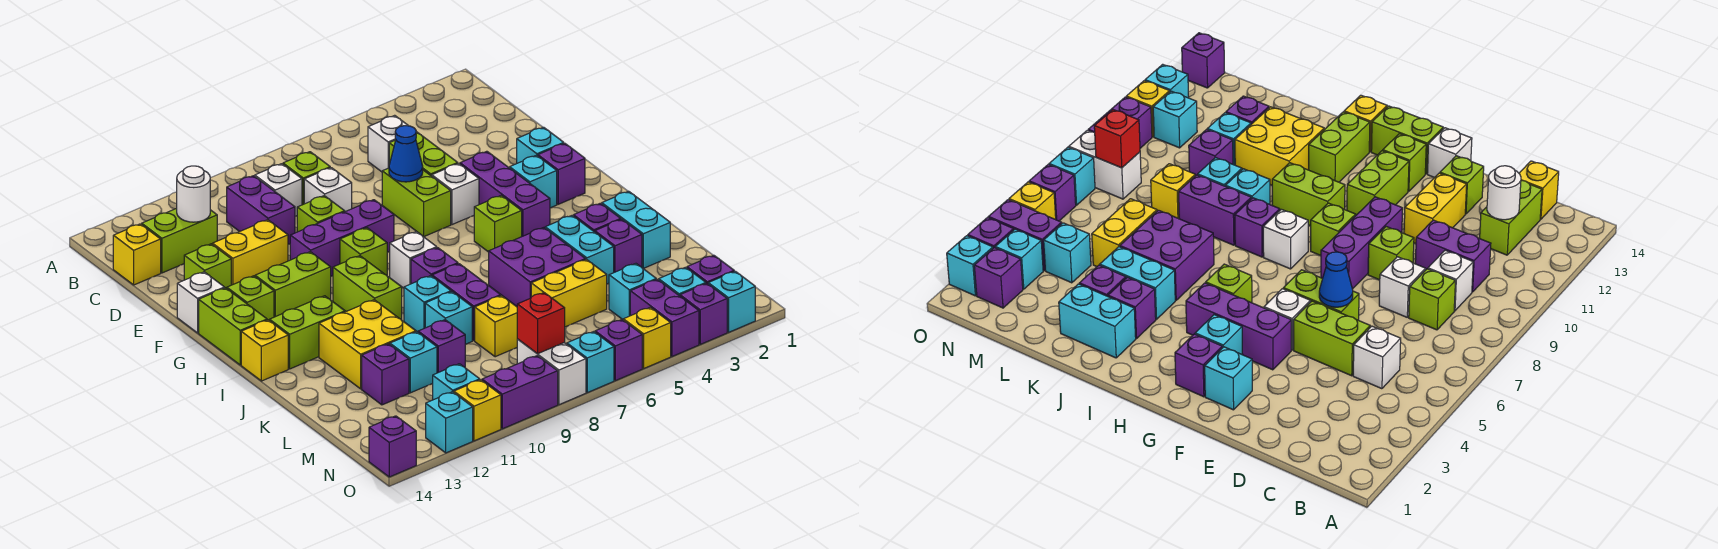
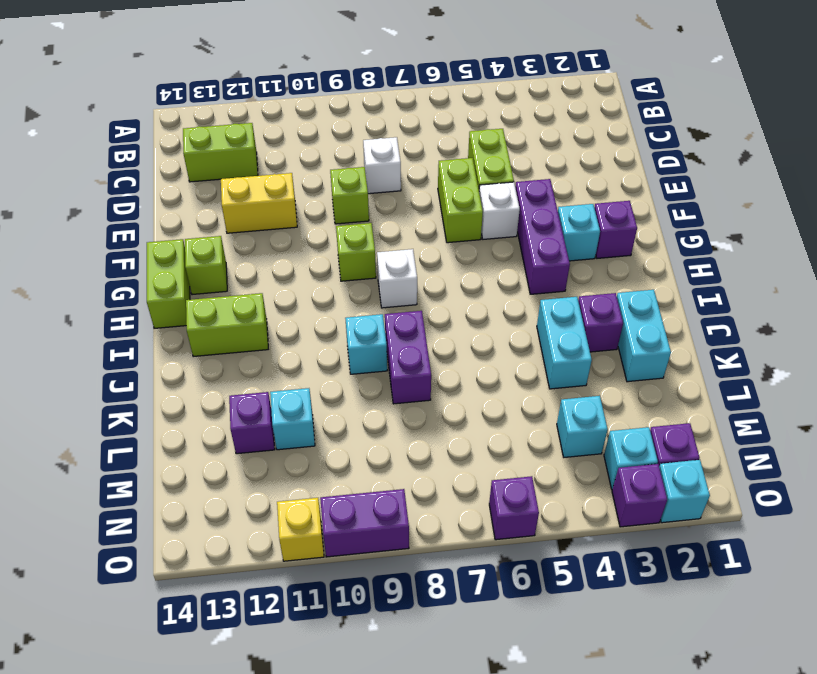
none -> white 1x1 brick [368,115,408,172]
none -> lime 1x1 brick [283,152,330,205]
none -> white 1x1 brick [255,164,302,216]
none -> purple 1x2 brick [227,176,295,244]

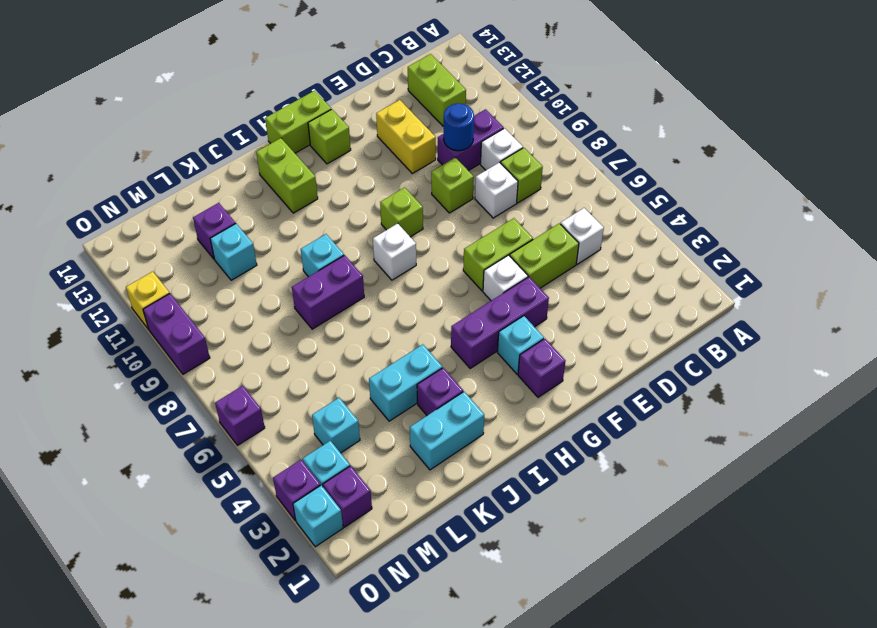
blue 1x1 round brick [444,103,474,151] -> none
none -> yellow 1x1 brick [113,224,161,285]
none -> lime 1x1 brick [184,244,231,289]
none -> cyan 1x1 brick [517,127,564,163]
none -> purple 1x3 brick [290,200,394,276]

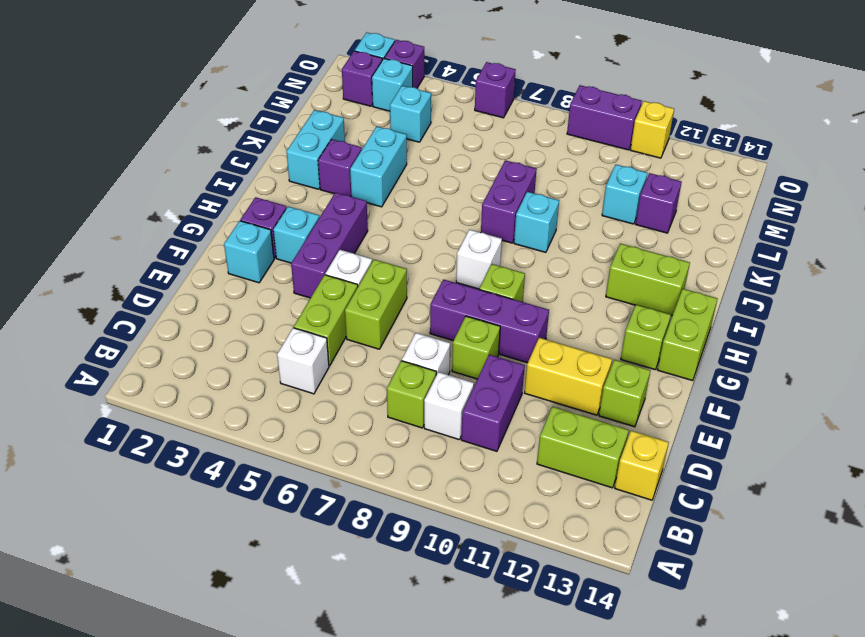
none -> white 1x1 brick [177,272,225,333]
none -> lime 1x2 brick [255,252,331,317]
none -> lime 1x1 brick [474,195,522,252]
none -> lime 1x2 brick [333,256,402,320]

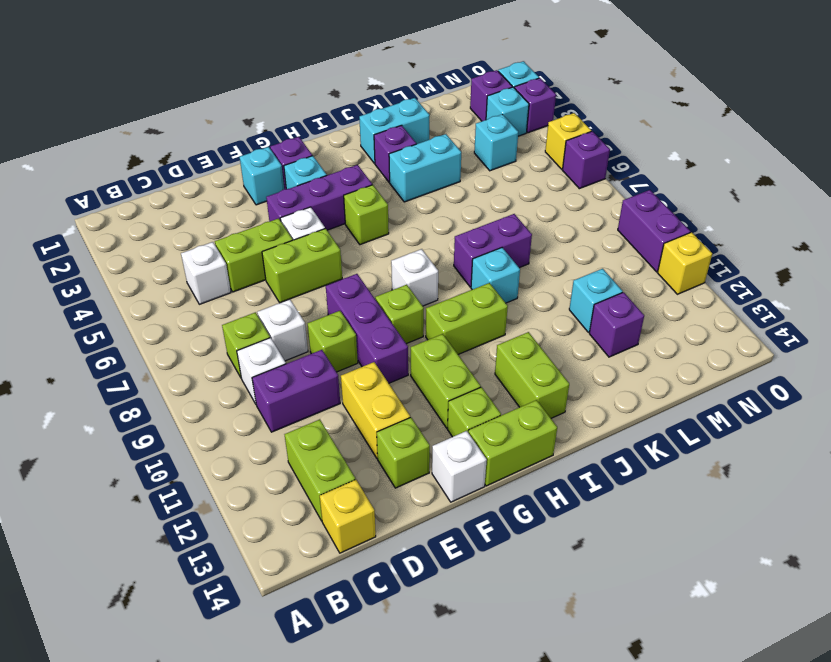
none -> purple 1x1 brick [411,248,458,284]
none -> yellow 1x1 brick [241,320,288,381]
none -> purple 2x2 brick [489,228,585,306]
none -> yellow 2x2 brick [319,300,416,389]

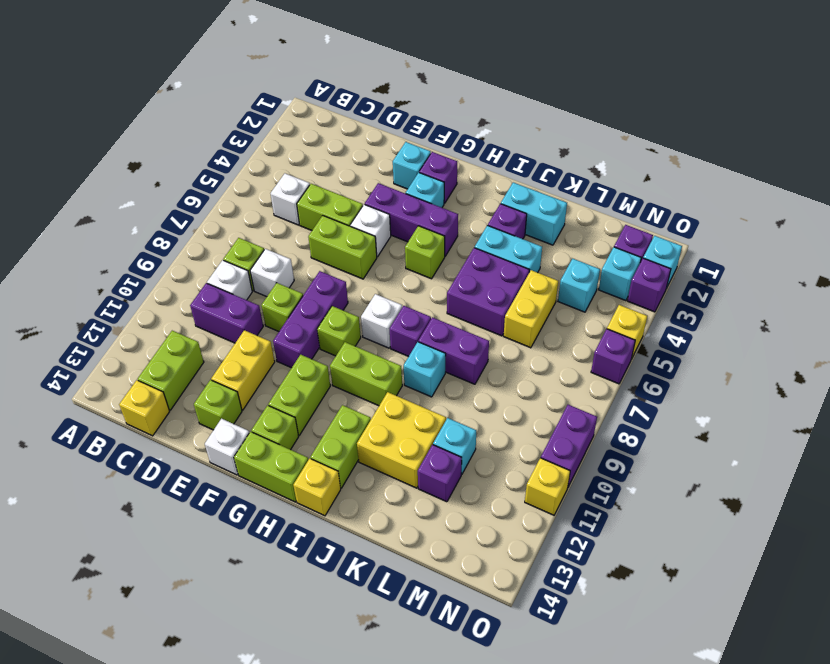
none -> purple 1x1 brick [595,219,642,272]
none -> cyan 1x1 brick [425,292,472,344]
none -> yellow 1x1 brick [475,296,517,357]
none -> purple 1x1 brick [418,320,465,373]

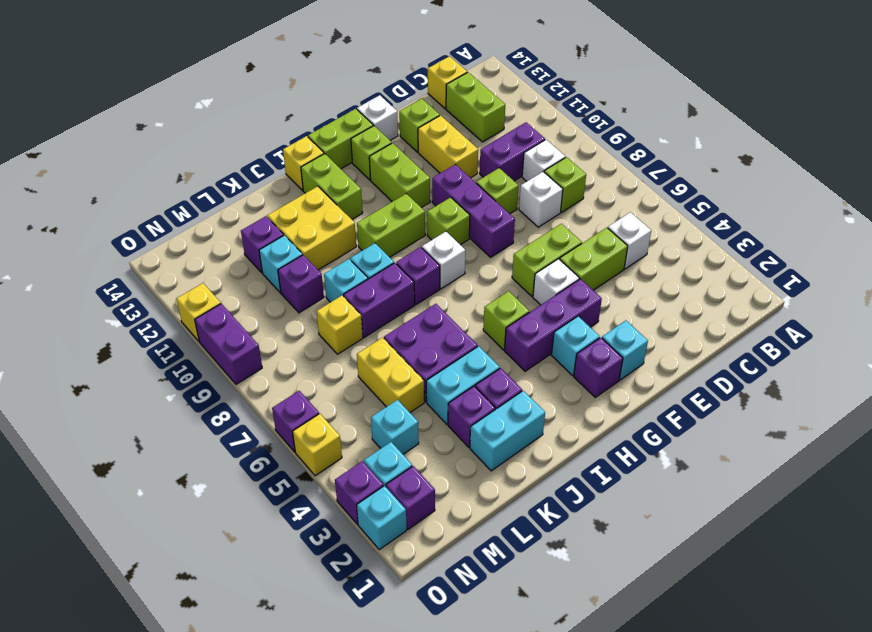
none -> purple 1x2 brick [630,279,699,356]
none -> white 1x2 brick [517,339,586,405]
none -> cyan 1x1 brick [433,364,480,400]
none -> cyan 1x1 brick [567,332,614,393]

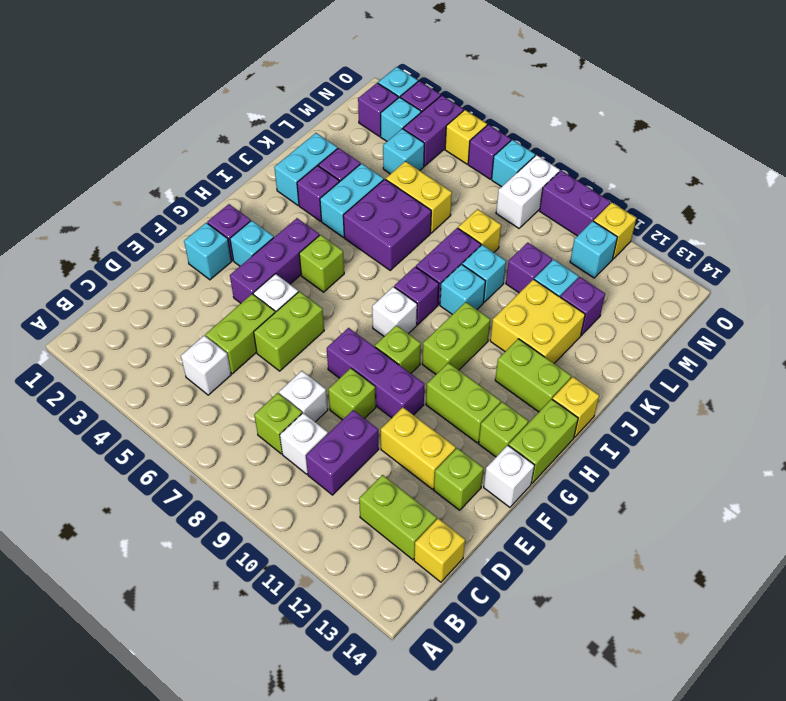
none -> cyan 1x1 brick [426,392,473,453]
none -> purple 1x1 brick [369,416,416,477]
none -> white 1x1 round brick [177,166,210,222]
none -> blue 1x1 cone [389,126,423,182]

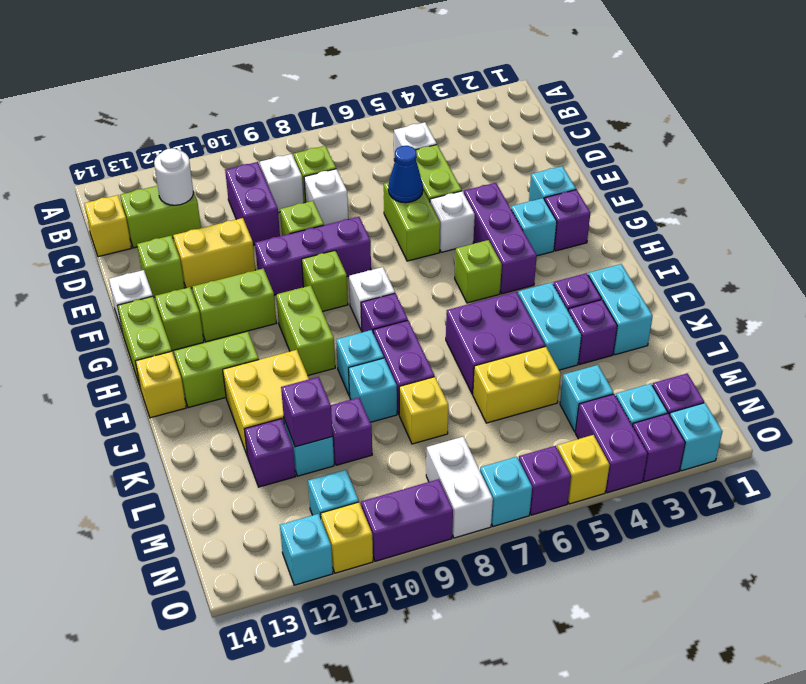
purple 1x1 brick [281,377,333,447] -> purple 1x1 brick moved to [369,416,416,477]
none -> red 1x1 brick [517,293,565,354]

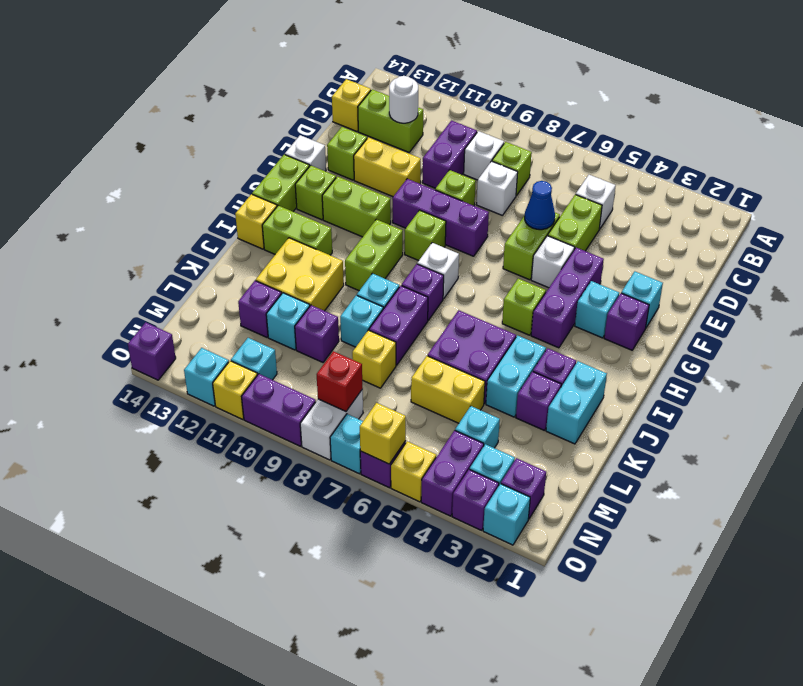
yellow 1x1 brick [360,403,406,464] -> none

